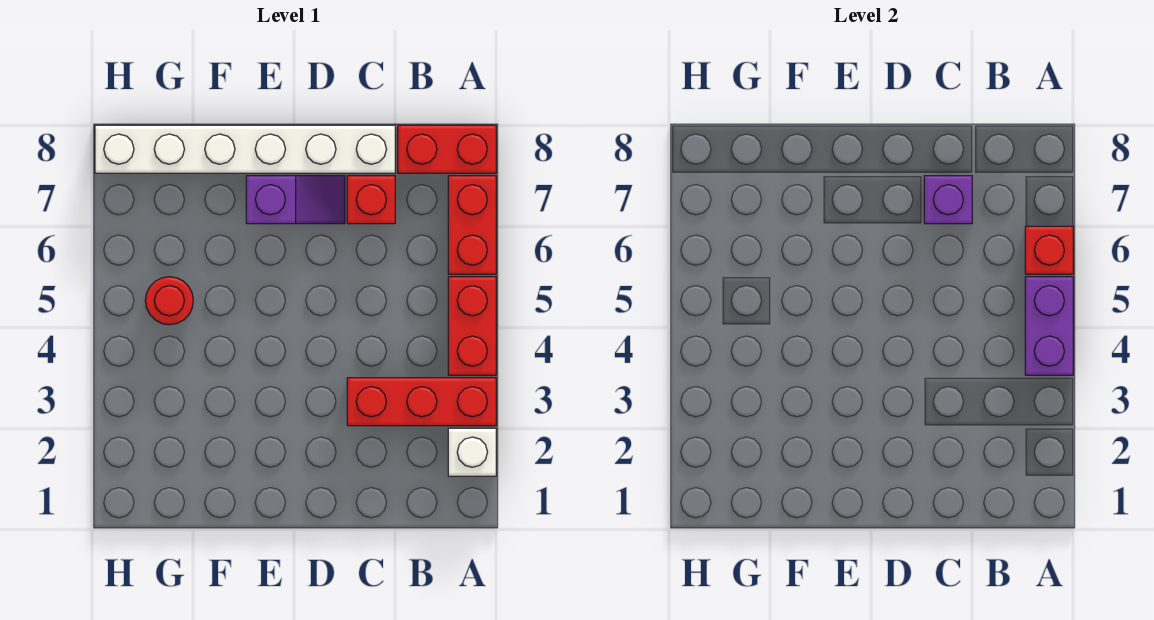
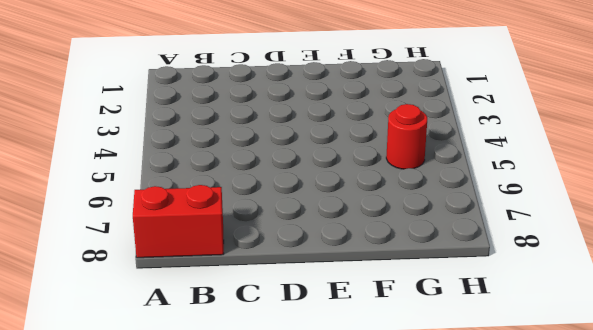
none -> white 1x1 brick [448,428,496,476]
none -> red 1x3 brick [347,378,496,426]
none -> red 1x2 brick [448,277,496,375]

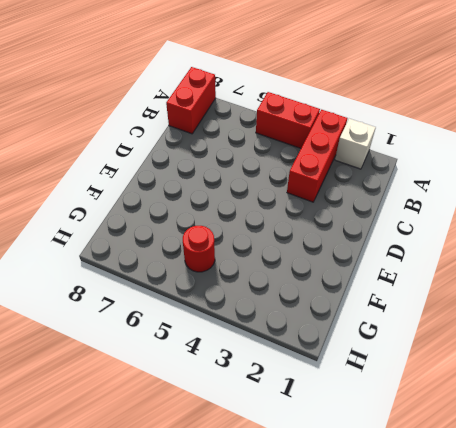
none -> red 1x2 brick [448,176,496,274]
none -> red 1x1 brick [347,176,395,224]
none -> white 1x6 brick [95,125,395,173]

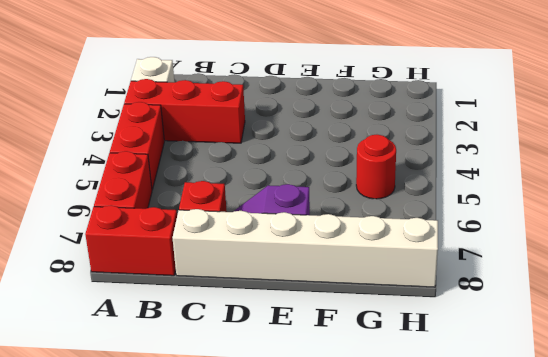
none -> purple 1x2 brick [1025,277,1073,375]
none -> red 1x1 brick [1025,226,1073,274]
none -> purple 1x1 brick [924,176,972,224]

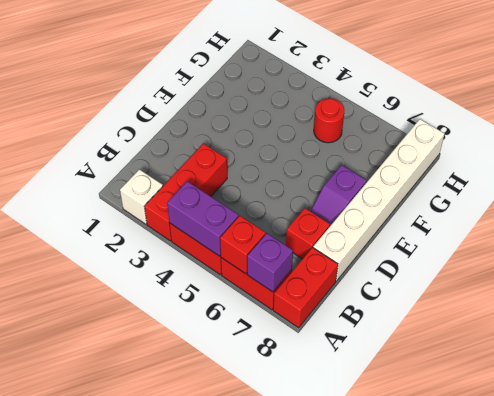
purple 1x1 brick [247,233,293,292] -> purple 1x1 brick moved to [924,176,972,224]

